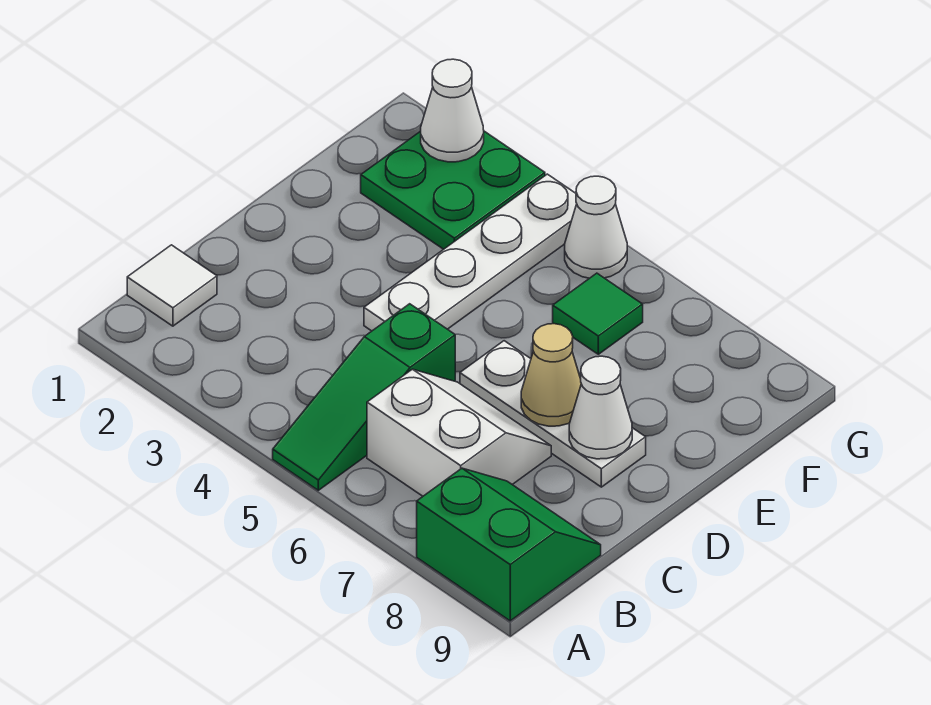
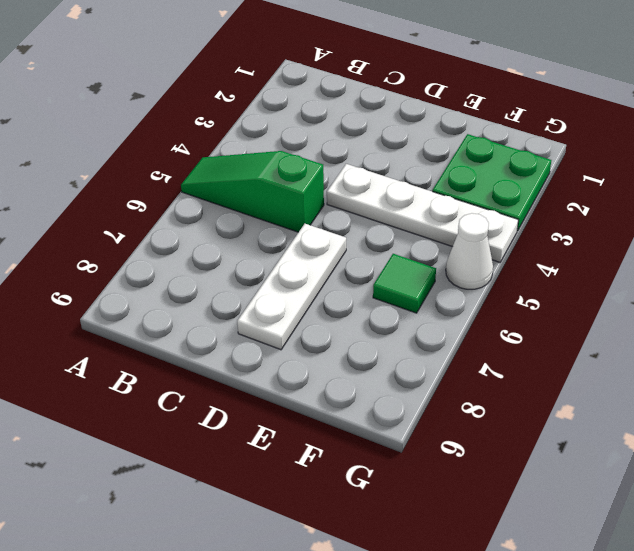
none -> green 2x2 slope [417,468,601,621]
none -> white 1x1 tile [127,245,217,326]
none -> white 2x2 slope [367,369,551,496]

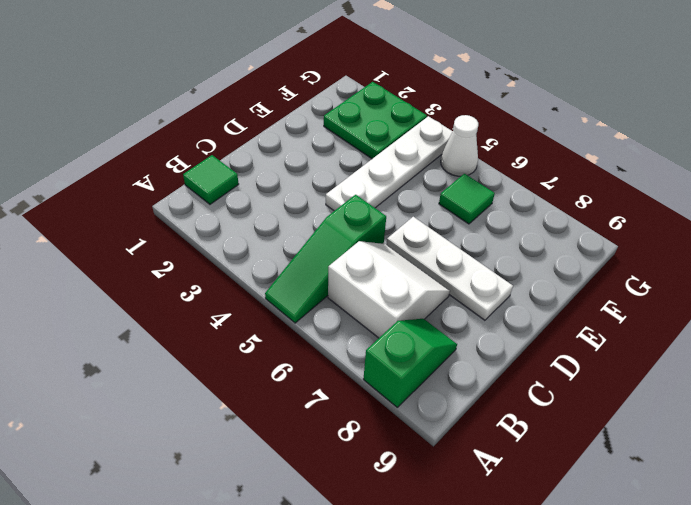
green 1x2 slope [363,319,457,408] -> green 2x2 slope [417,468,601,621]
green 1x1 tile [183,155,239,204] -> white 1x1 tile [127,245,217,326]
none -> tan 1x1 cone [521,324,581,426]
none -> white 1x1 cone [569,356,632,459]
none -> white 1x1 cone [421,59,484,162]

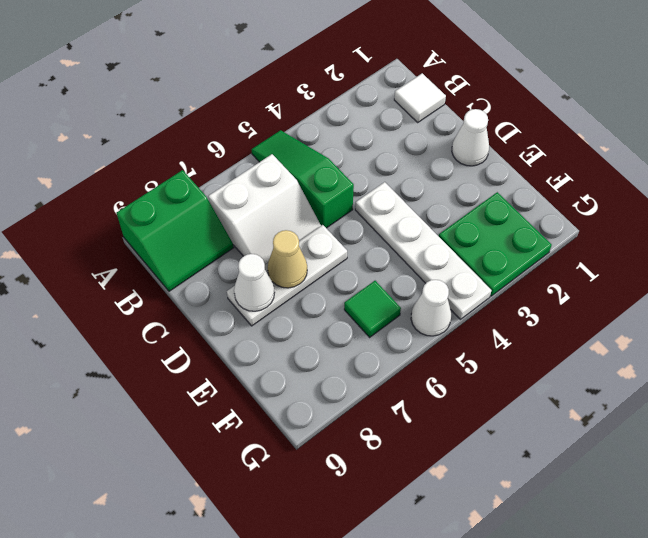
white 1x1 cone [452,109,489,166] -> white 1x1 cone moved to [421,59,484,162]

